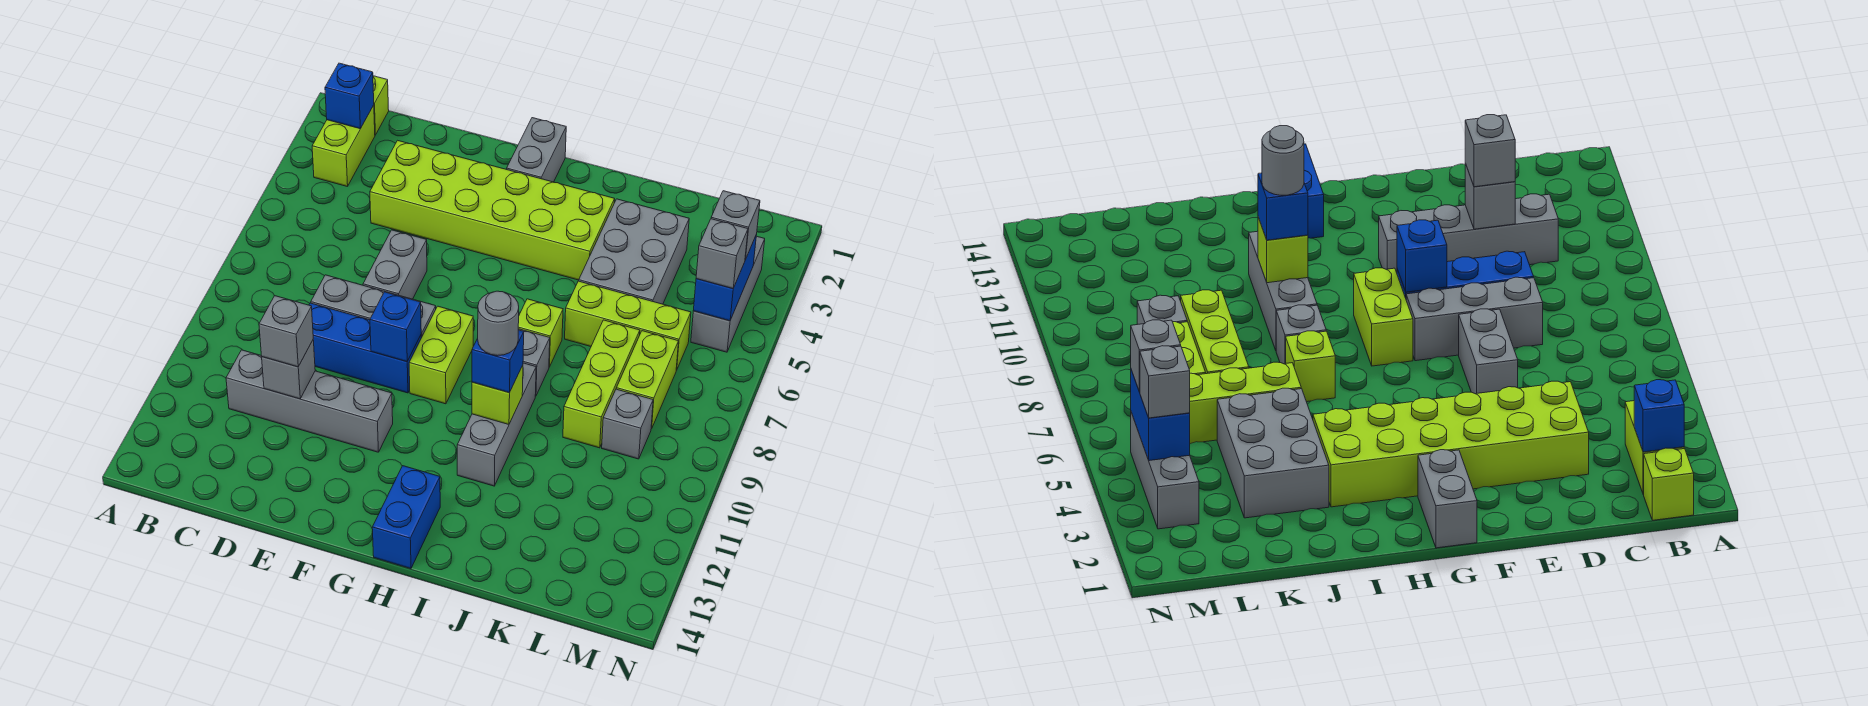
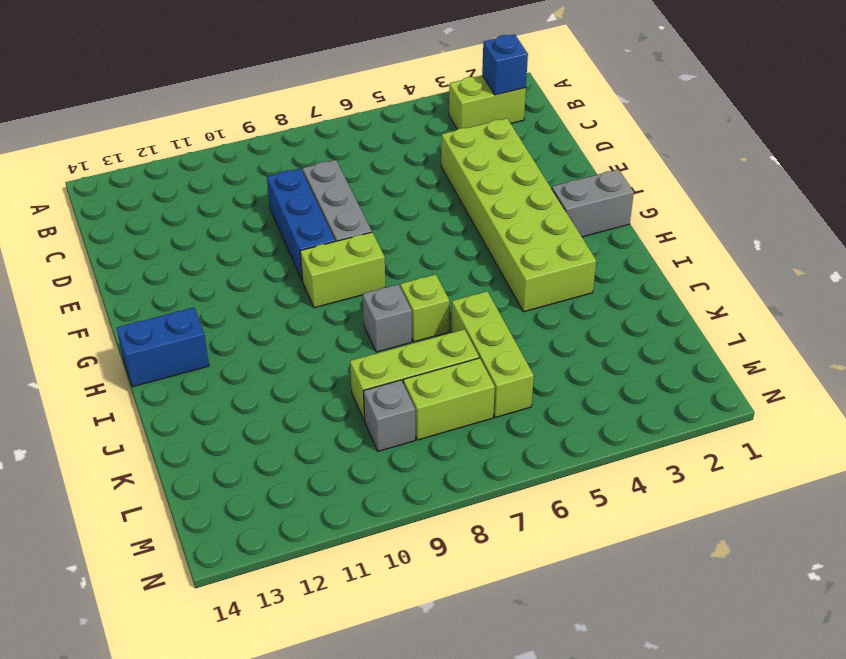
none -> lime 1x1 brick [373,76,389,135]
none -> grey 1x4 brick [226,350,393,452]
none -> grey 1x2 brick [363,230,427,299]

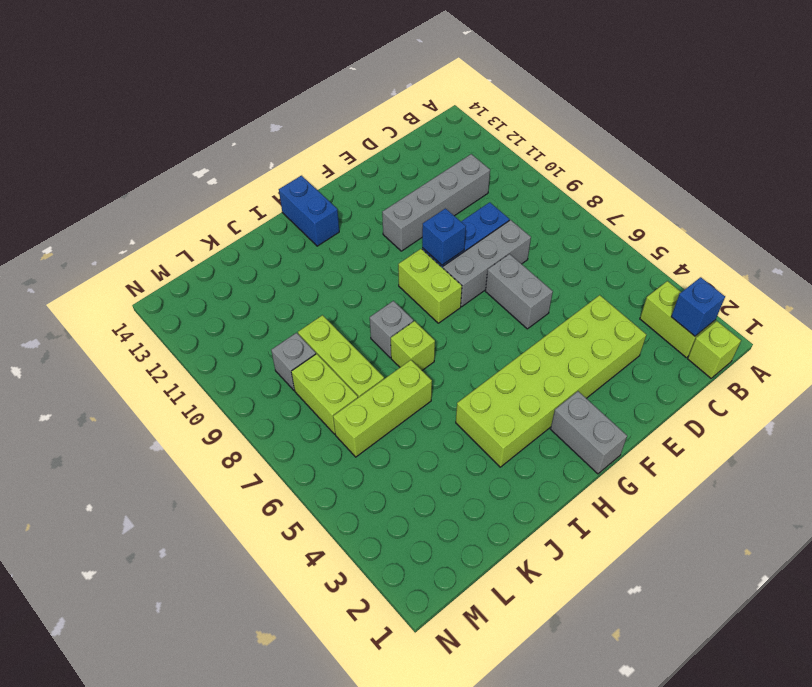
none -> grey 1x3 brick [457,363,536,486]
none -> grey 2x3 brick [579,199,689,304]
none -> grey 1x3 brick [691,236,765,352]

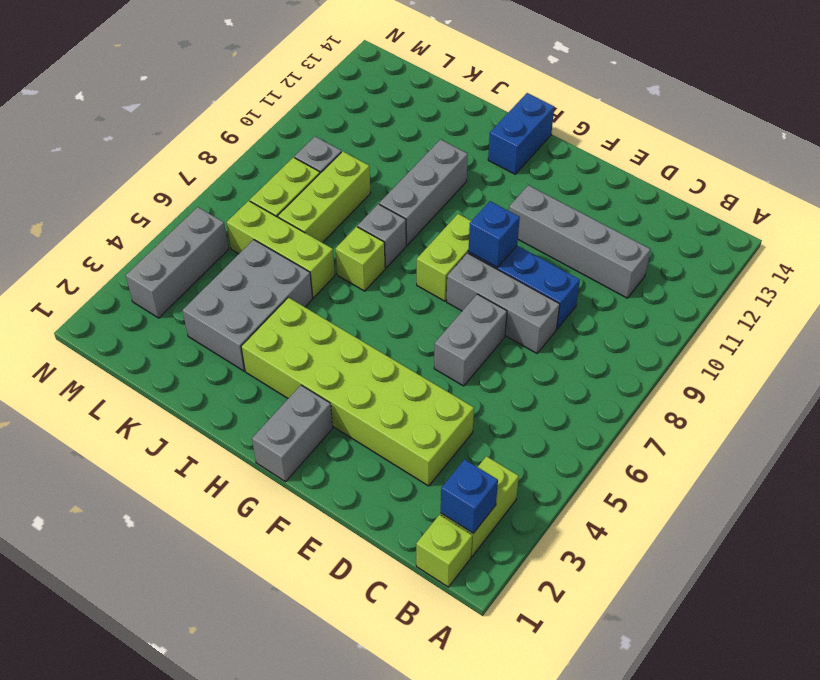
none -> grey 1x1 brick [262,340,315,399]
none -> lime 1x1 brick [472,365,523,424]
none -> blue 1x2 brick [693,234,757,321]

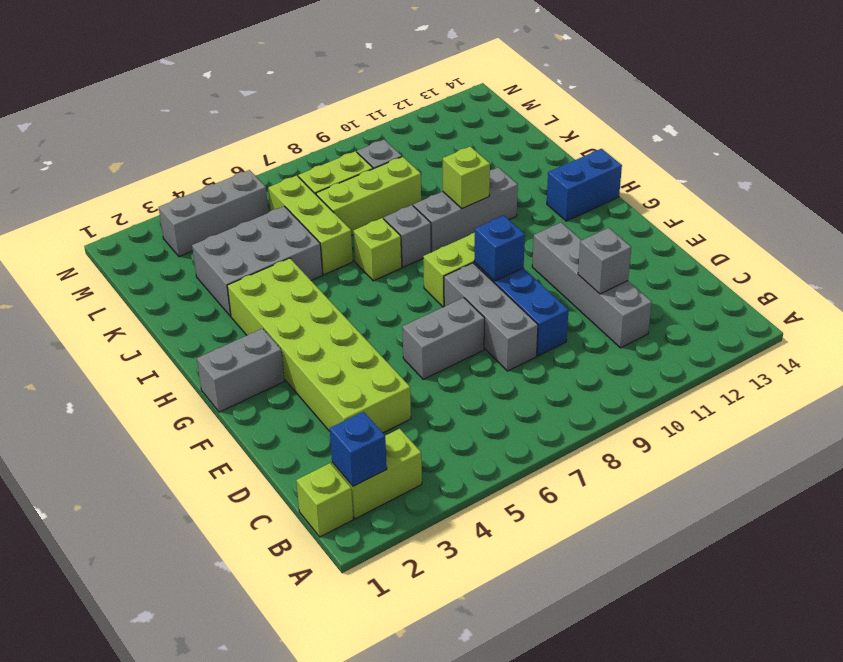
none -> blue 1x2 brick [693,234,757,321]
none -> grey 1x1 brick [259,296,313,367]
none -> blue 1x1 brick [472,330,524,393]

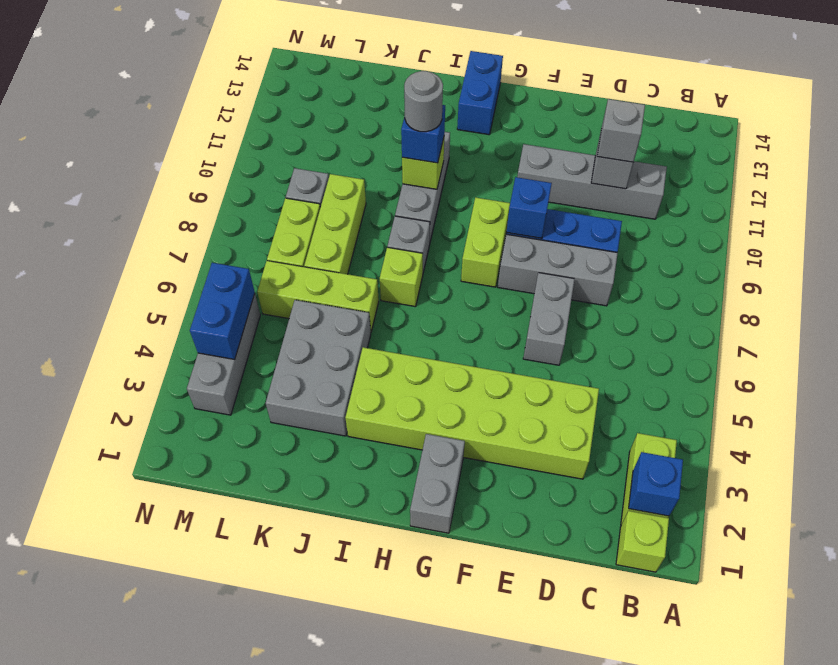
none -> grey 1x1 brick [711,191,760,260]
none -> grey 1x1 brick [696,219,748,288]

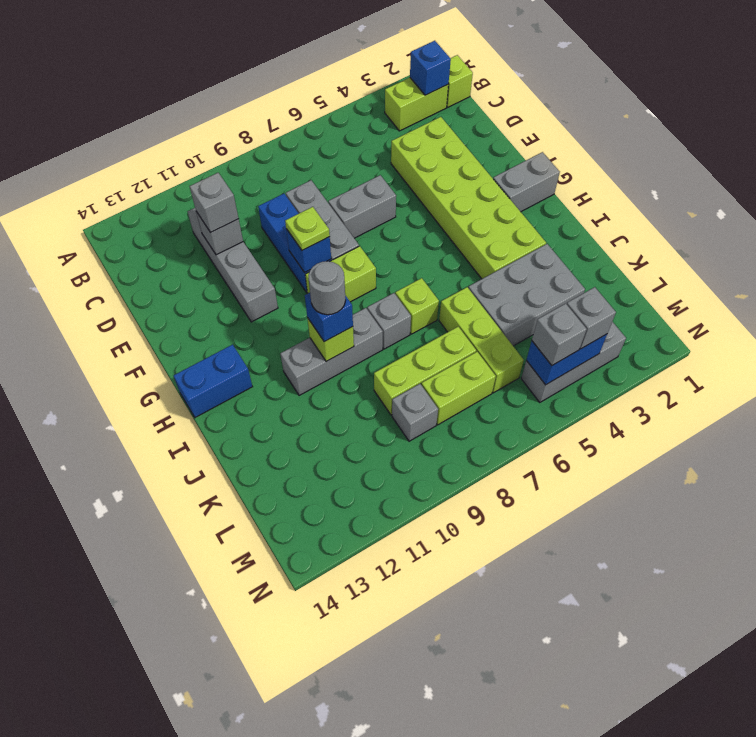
lime 1x1 plate [285,207,330,250] -> none

